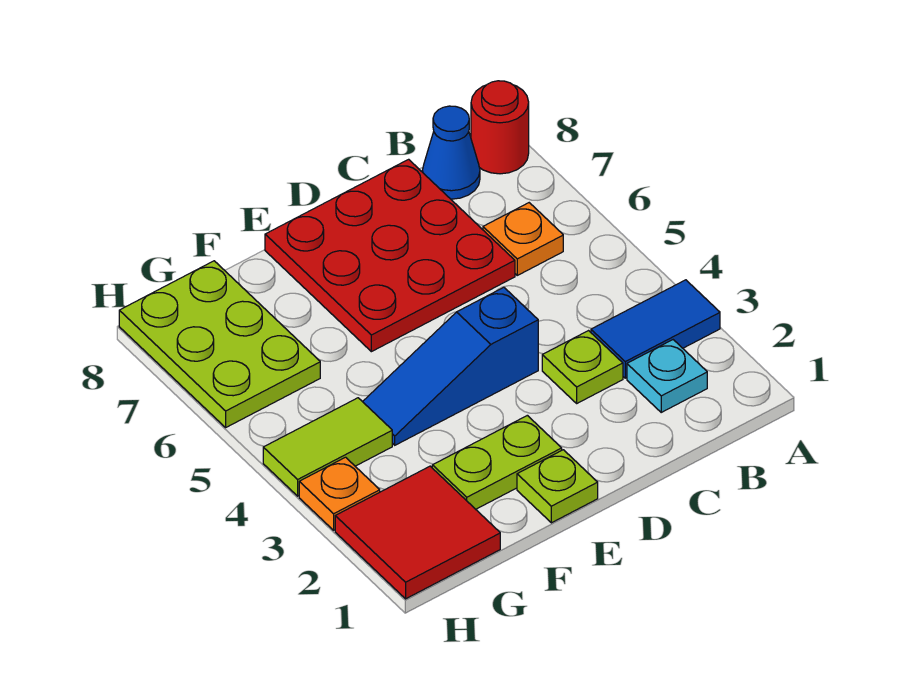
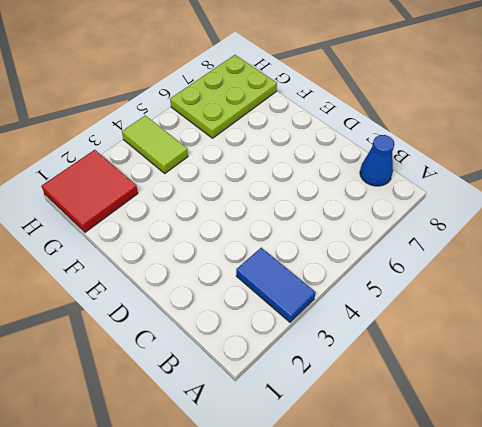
none -> red 1x1 round brick [471,81,529,174]
none -> cyan 1x1 plate [627,340,707,412]
none -> orange 1x1 plate [483,203,563,275]

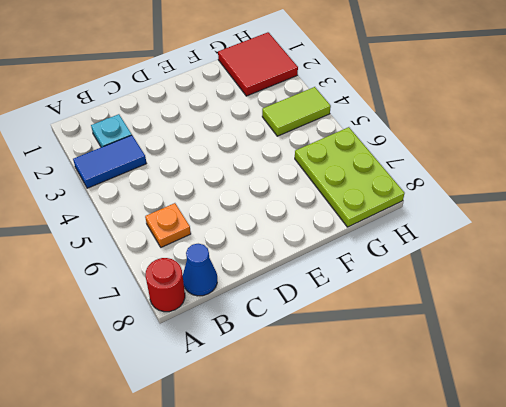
none -> lime 1x1 plate [542,331,623,403]
none -> red 3x3 plate [265,159,515,352]
none -> blue 1x3 slope [363,287,538,445]

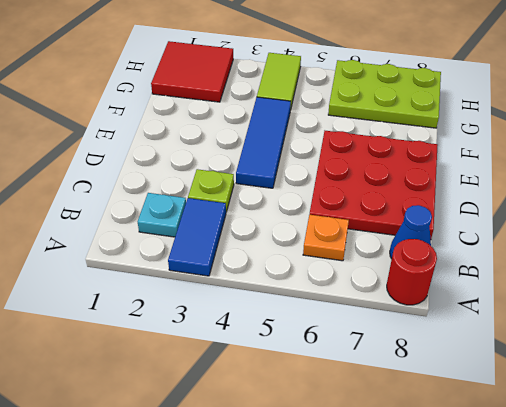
blue 1x3 tile [236,97,291,188] -> blue 1x3 slope [363,287,538,445]
none -> lime 1x1 plate [517,450,598,523]
none -> lime 1x2 plate [432,415,562,509]
none -> orange 1x1 plate [299,457,380,530]

